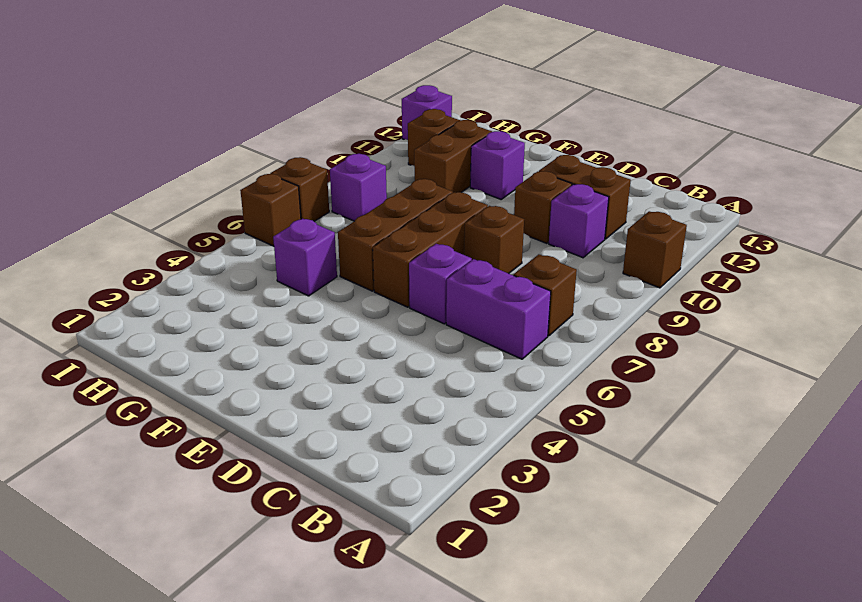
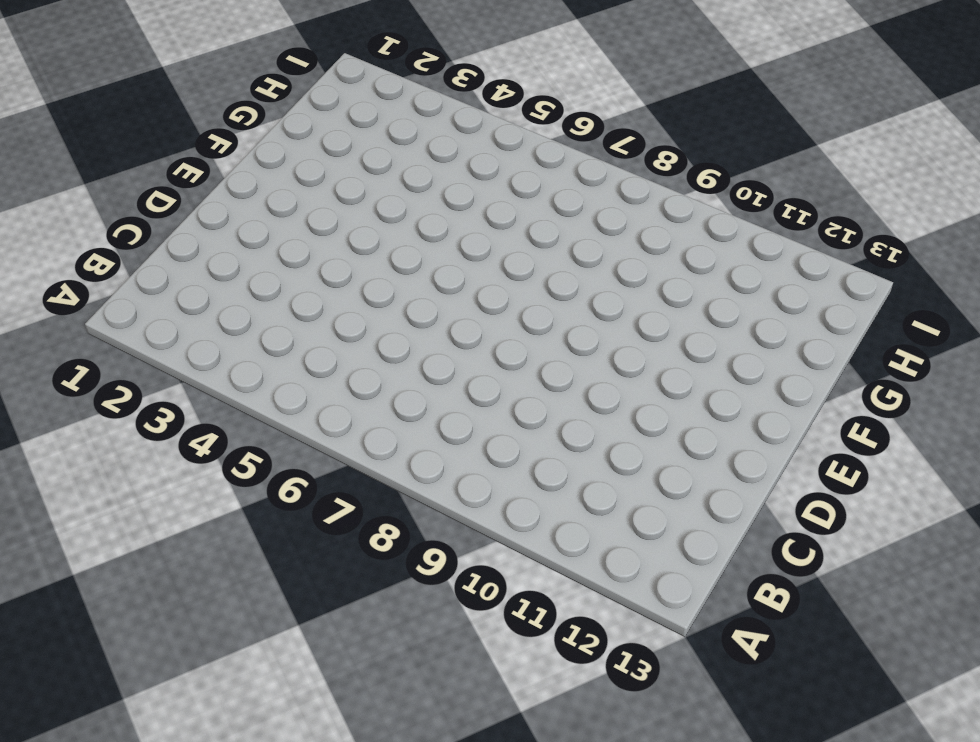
none -> brown 1x1 brick [623,211,687,288]
none -> purple 1x2 brick [446,259,551,359]
none -> brown 1x1 brick [514,254,577,336]

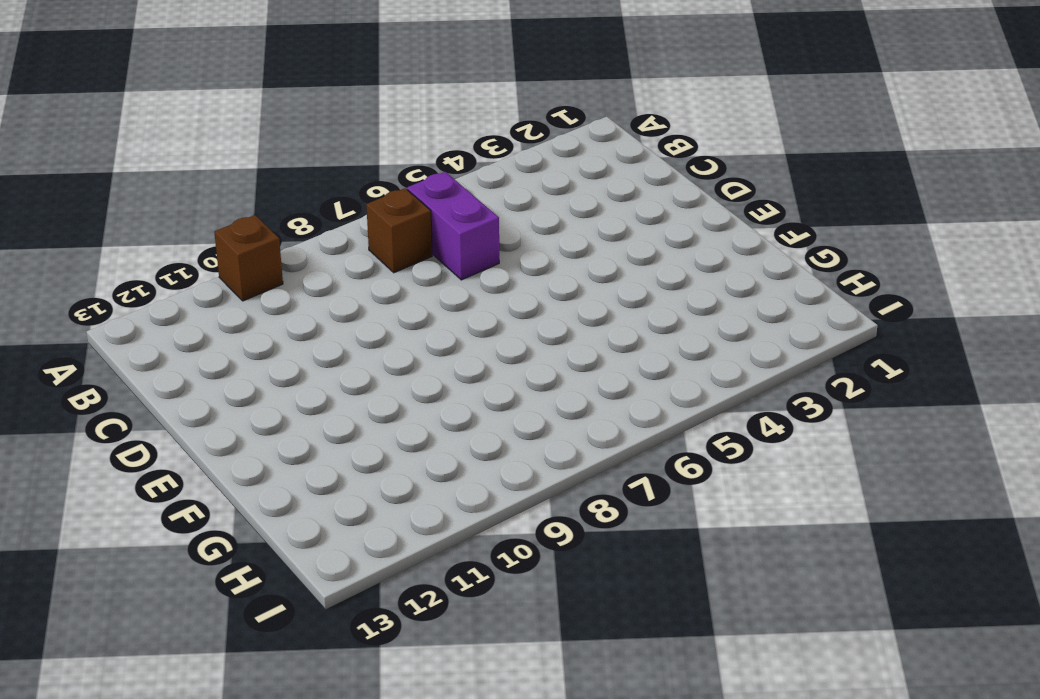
none -> purple 1x1 brick [549,184,609,258]
none -> brown 1x2 brick [539,155,631,239]
none -> purple 1x1 brick [409,244,472,324]

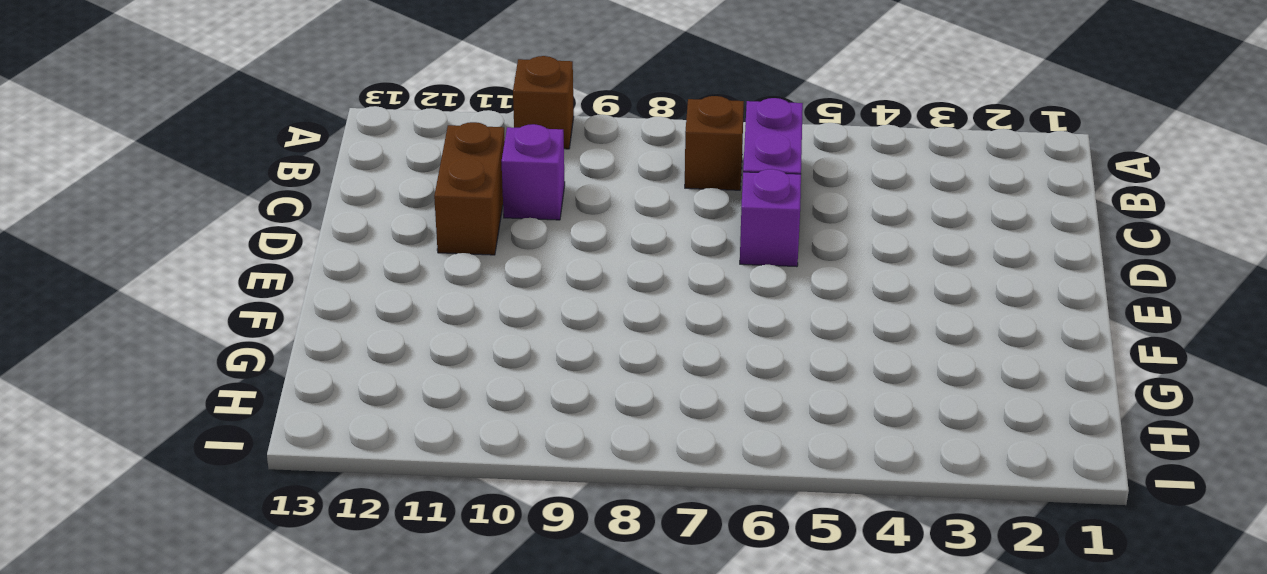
none -> brown 1x1 brick [464,206,524,274]
none -> brown 1x1 brick [514,171,572,243]
none -> brown 1x3 brick [373,192,488,307]

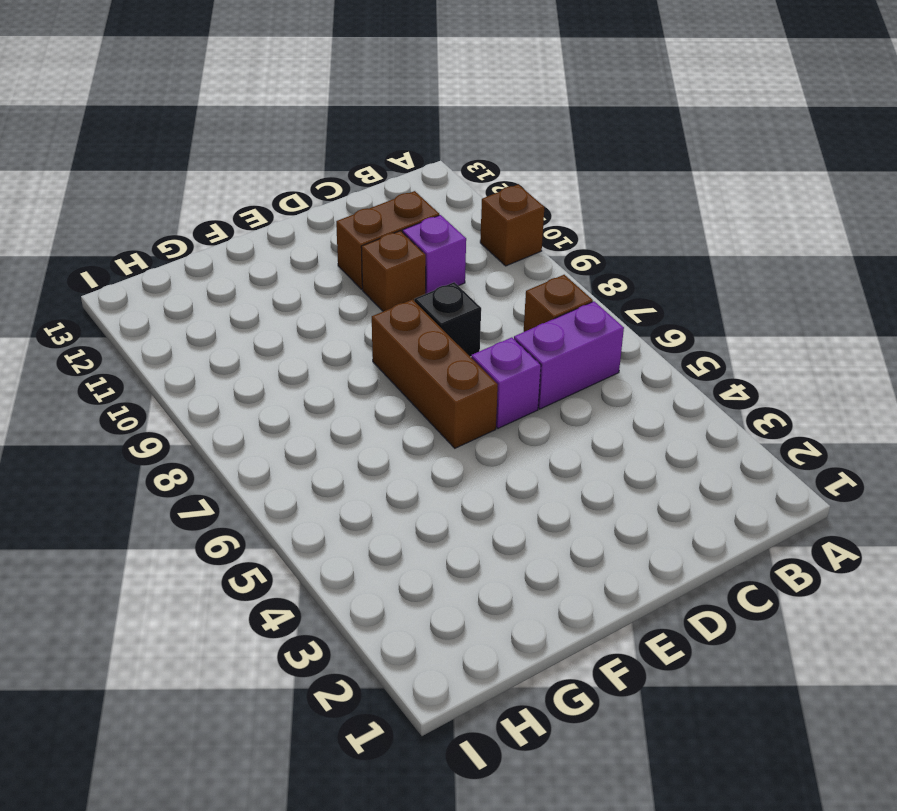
black 1x1 brick [414,282,481,357] -> brown 1x1 brick [464,206,524,274]
none -> brown 1x3 brick [338,179,453,291]
none -> purple 1x1 brick [470,131,525,199]
none -> purple 1x1 brick [273,219,337,296]

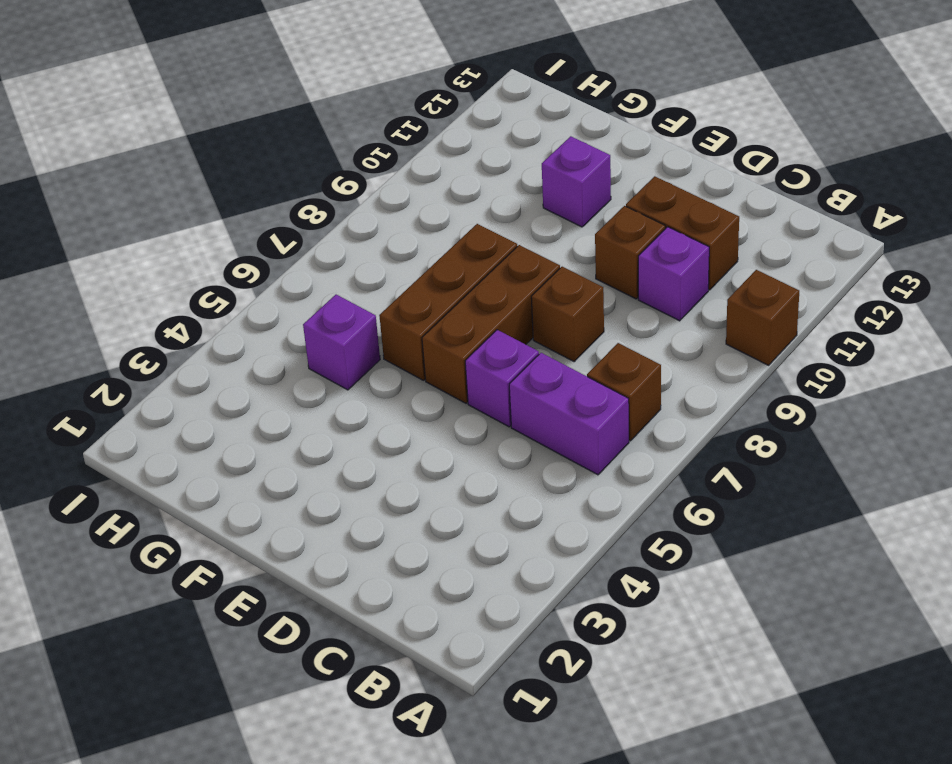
none -> brown 1x2 brick [414,120,492,193]
none -> purple 1x1 brick [330,154,387,221]
none -> brown 1x1 brick [408,109,460,166]

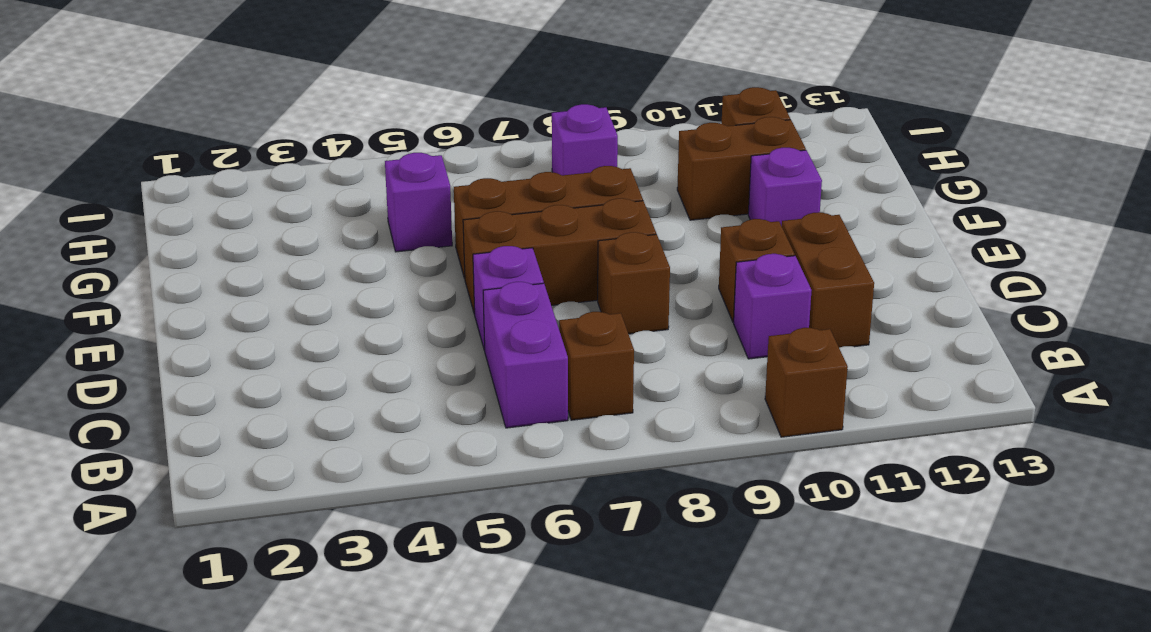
none -> brown 1x1 brick [240,174,301,246]
none -> brown 1x1 brick [270,157,329,221]
none -> purple 1x1 brick [402,85,452,140]

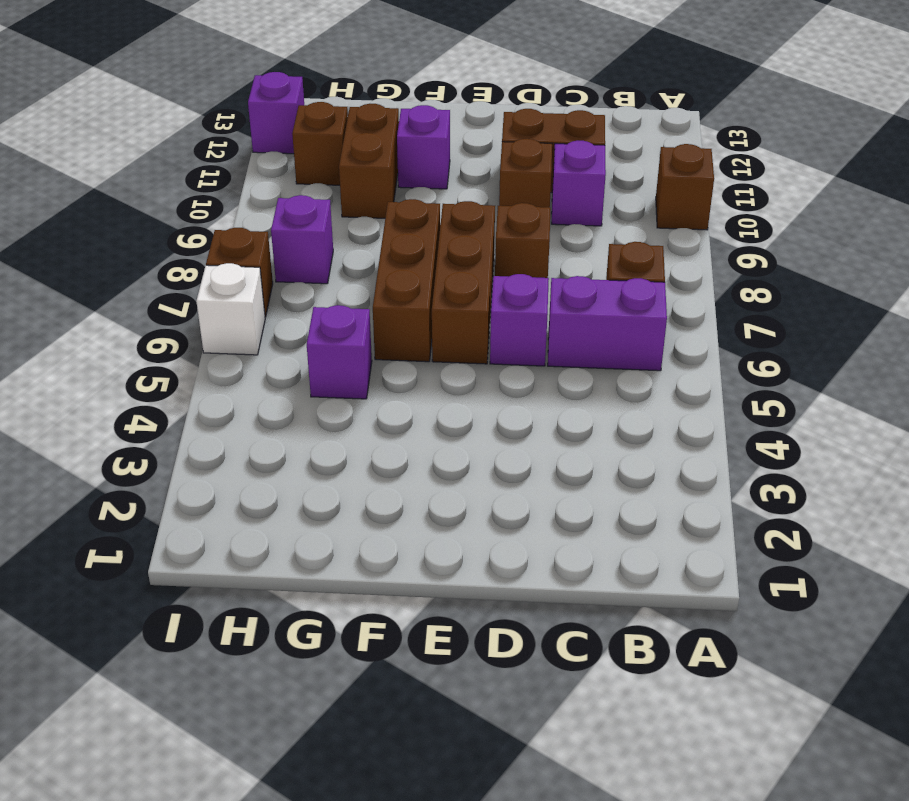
white 1x1 brick [196,263,265,355] -> brown 1x1 brick [240,174,301,246]

